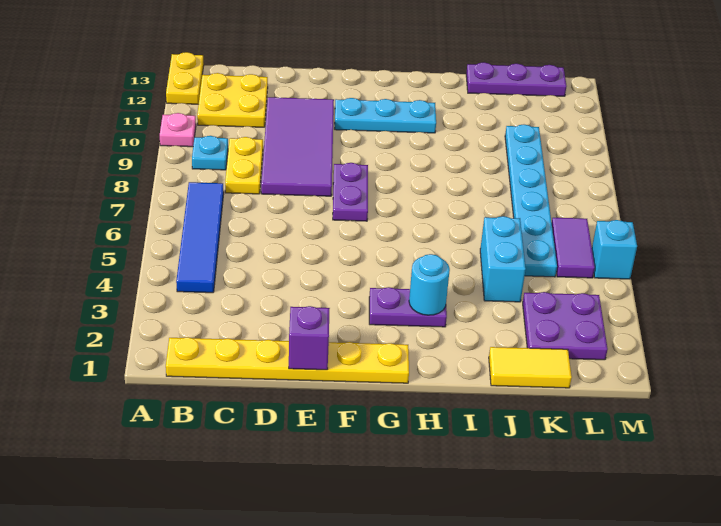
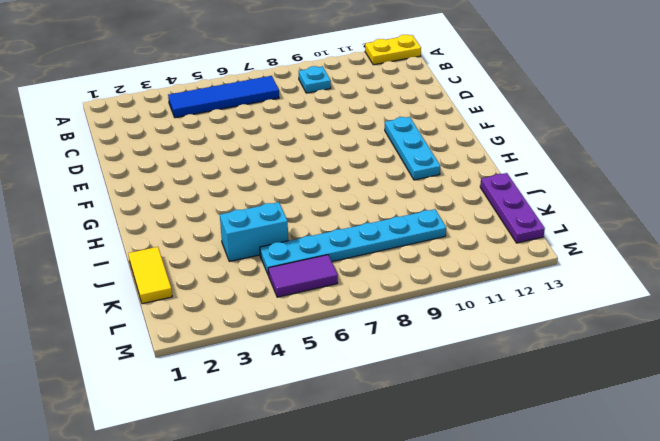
none -> pink 1x1 plate [160,113,196,147]
none -> yellow 1x6 plate [166,337,409,383]
none -> yellow 2x2 plate [197,73,268,127]

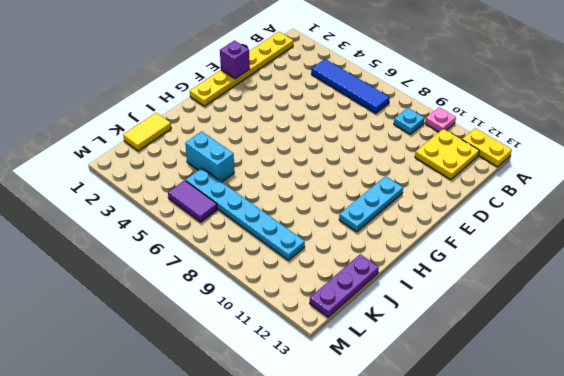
none -> yellow 1x2 plate [225,137,263,194]
none -> purple 2x4 tile [261,97,334,196]
none -> purple 1x2 plate [333,163,368,221]

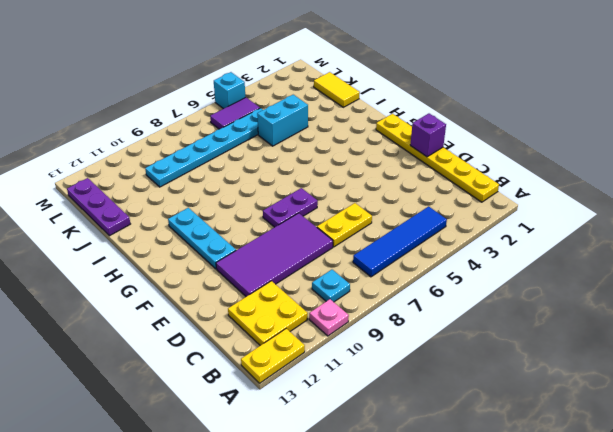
yellow 1x2 plate [317,203,372,247] -> yellow 1x2 plate moved to [225,137,263,194]
none -> purple 1x2 plate [369,287,447,327]
none -> purple 2x2 plate [523,292,608,360]
none -> cyan 1x1 round brick [409,254,450,315]

